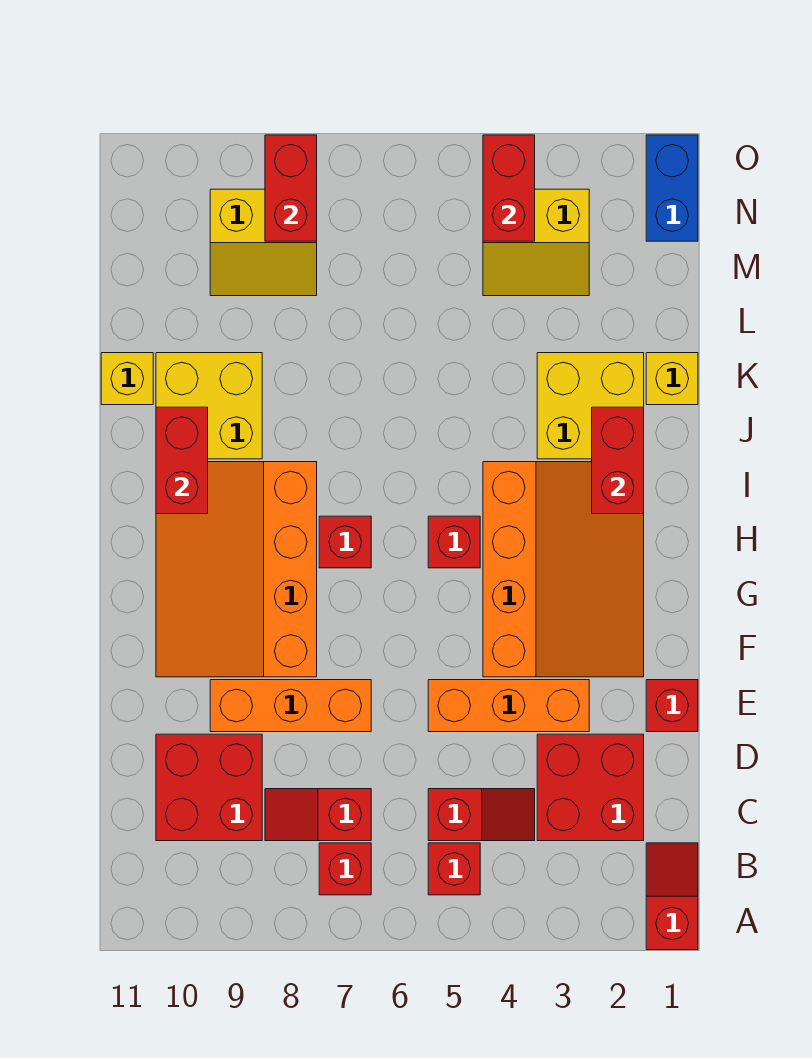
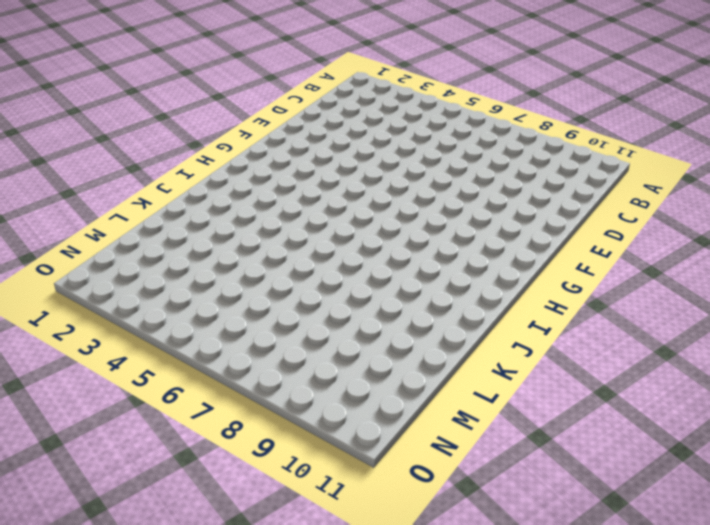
none -> red 1x2 slope [646,843,698,950]
none -> red 1x1 brick [428,843,480,895]
none -> red 1x1 brick [319,843,371,895]

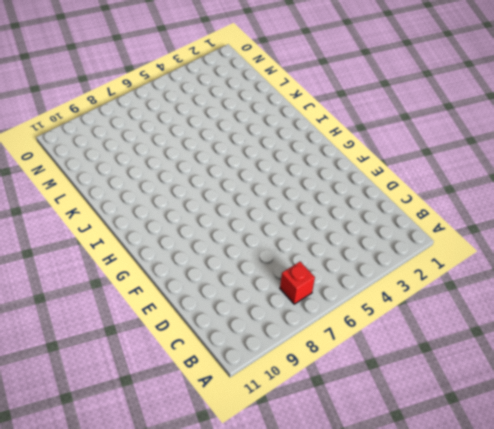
none -> red 1x2 slope [646,843,698,950]
none -> red 1x1 brick [428,843,480,895]
none -> red 2x2 brick [537,734,644,841]

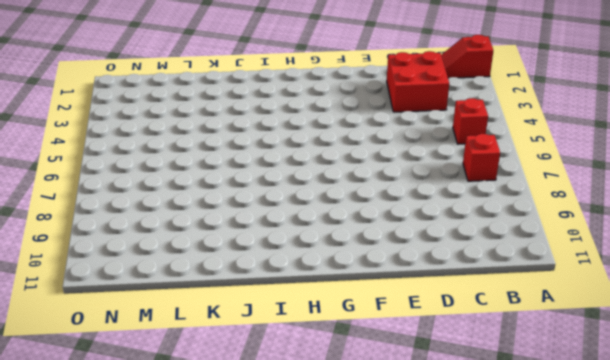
none -> red 1x2 slope [428,789,535,841]
none -> red 1x2 slope [265,789,371,841]
none -> red 2x2 brick [156,734,262,841]

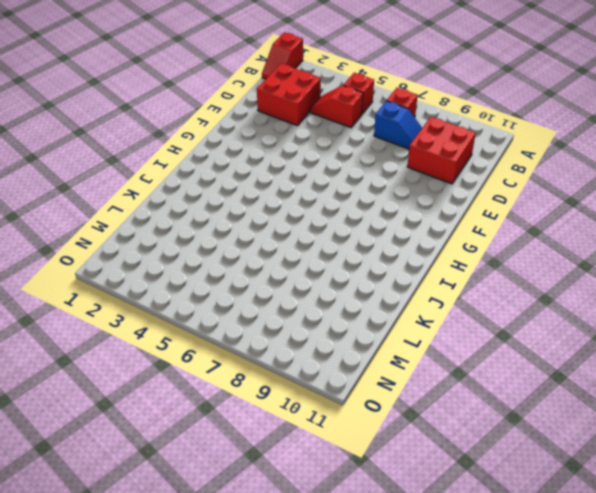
blue 1x2 slope [374,101,422,149] -> red 1x2 slope [265,789,371,841]
none -> red 1x1 brick [646,680,698,732]
none -> orange 1x3 brick [428,680,589,732]
none -> orange 1x3 brick [210,680,371,732]

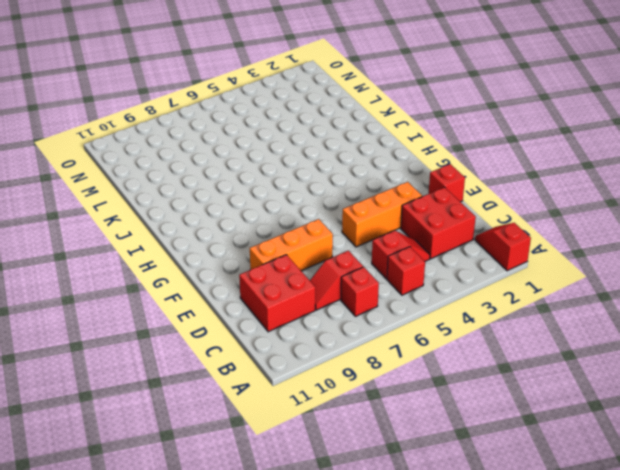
none -> orange 3x4 slope [483,462,644,677]
none -> orange 3x4 slope [156,462,317,677]
none -> red 1x1 brick [428,516,480,568]

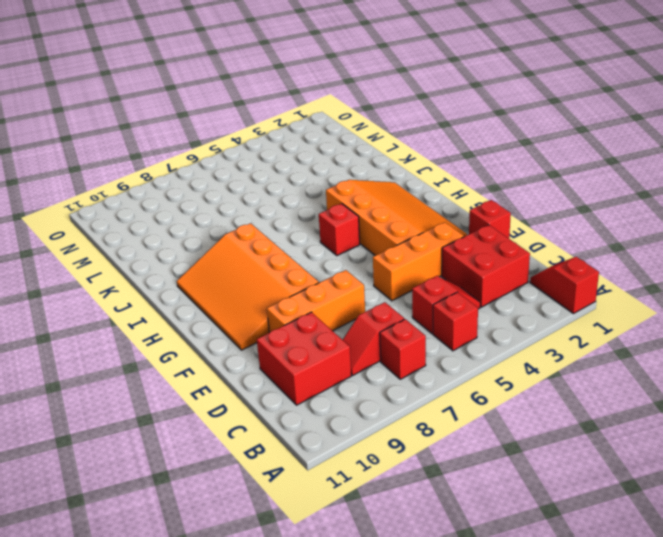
none -> red 1x1 brick [319,516,371,568]
none -> yellow 2x2 brick [537,353,644,459]
none -> yellow 2x2 brick [156,353,262,459]

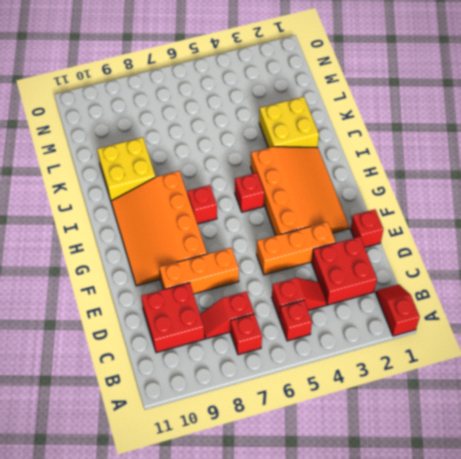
none -> yellow 1x1 brick [646,353,698,405]
none -> yellow 1x1 brick [101,353,153,405]
none -> yellow 2x2 slope [483,189,589,296]

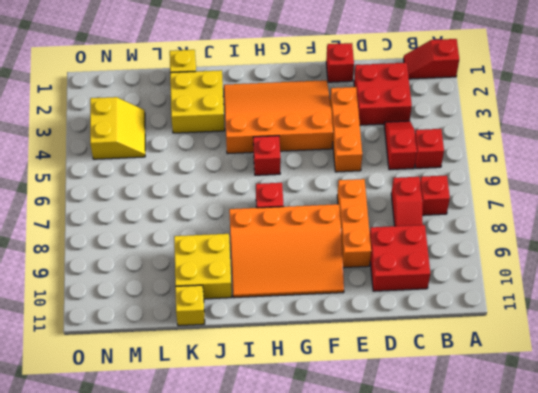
none -> yellow 2x2 slope [210,189,317,296]
none -> blue 1x2 brick [646,135,698,241]
none -> red 1x2 brick [592,407,644,514]

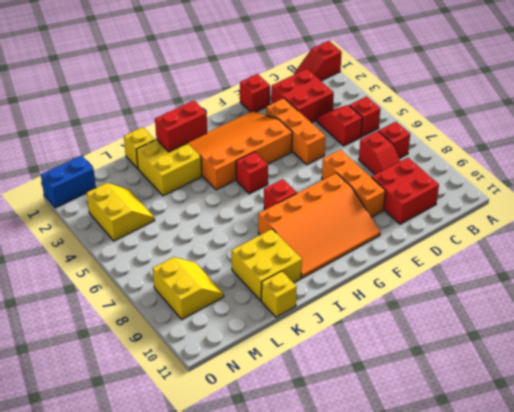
none -> red 1x2 brick [156,407,208,514]
none -> red 1x2 brick [483,135,535,241]
none -> red 1x2 brick [265,135,317,241]

